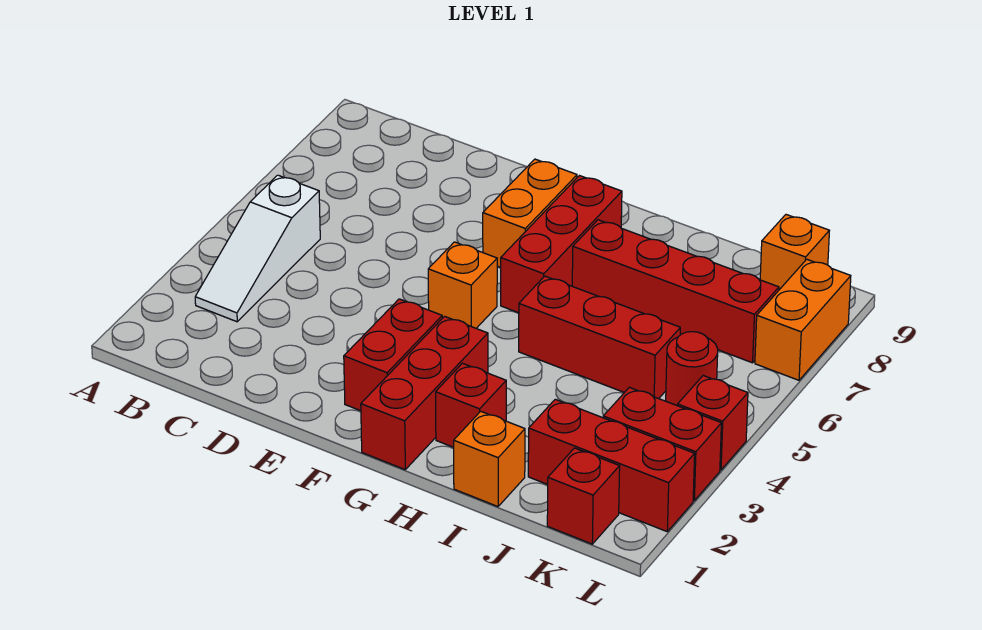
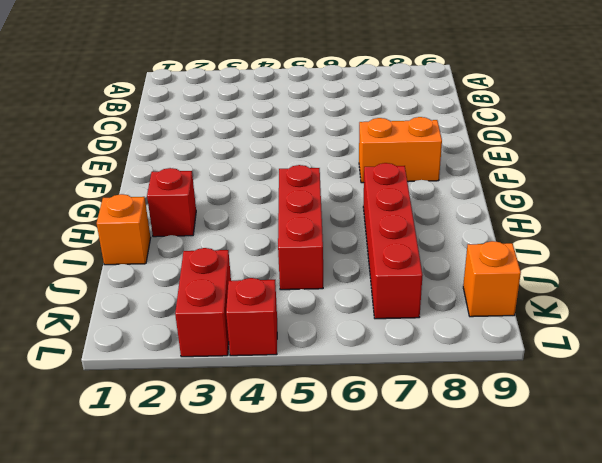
none -> white 1x3 slope [195,175,320,322]
none -> red 1x2 brick [344,299,442,411]
none -> orange 1x1 brick [428,242,497,328]

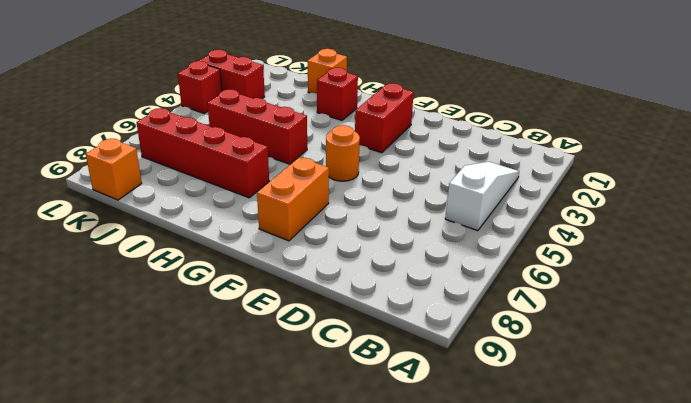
orange 1x1 round brick [326,125,360,181] -> orange 1x1 brick [428,242,497,328]
none -> red 1x3 brick [361,316,488,469]
none -> red 1x3 brick [501,176,622,313]
none -> red 1x3 brick [528,399,695,531]

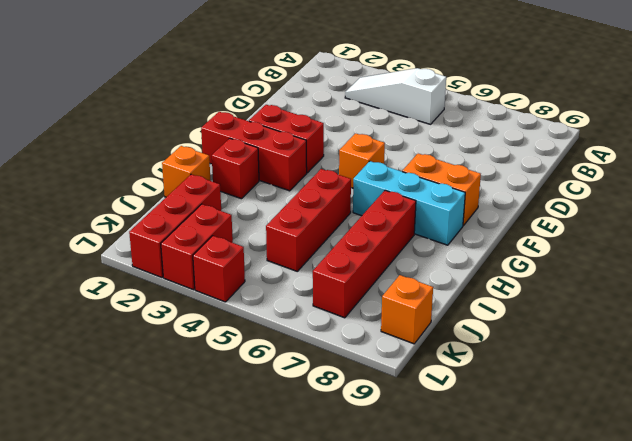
cyan 1x3 brick [353,161,465,245] -> red 1x3 brick [501,176,622,313]
none -> red 1x1 brick [547,448,620,544]
none -> red 1x1 round brick [666,332,718,406]
none -> orange 1x2 brick [755,259,851,380]

